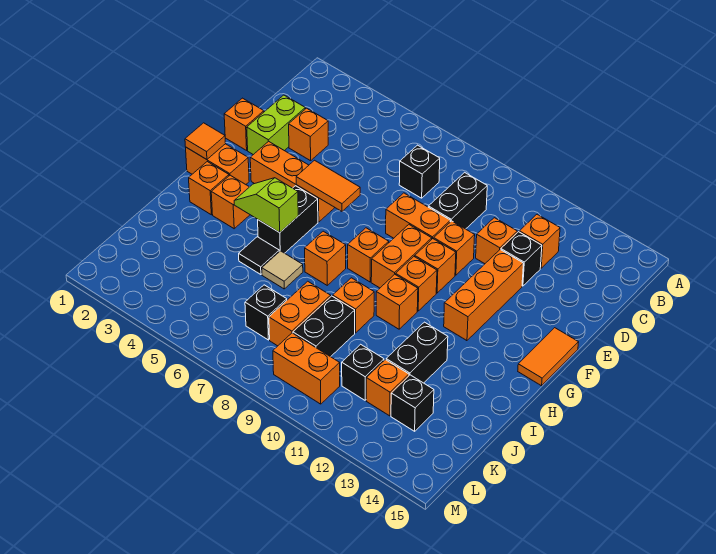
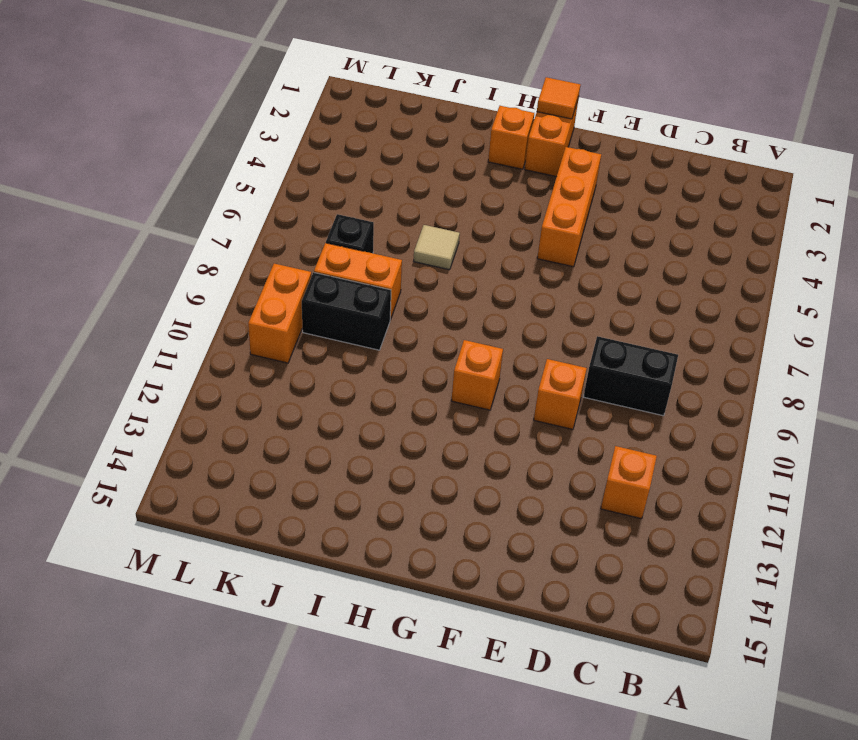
none -> black 1x1 brick [399,145,440,198]
none -> lime 1x2 brick [247,95,305,155]
none -> orange 1x1 brick [289,108,328,161]
none -> orange 1x1 brick [476,218,517,264]

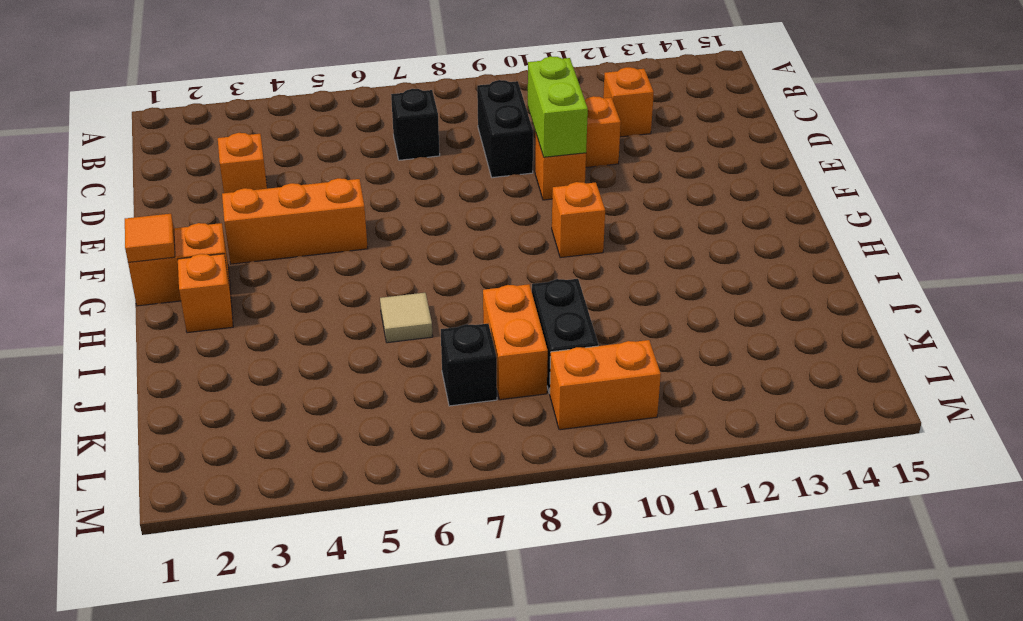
lime 1x2 brick [528,56,588,157] -> lime 1x2 brick moved to [247,95,305,155]
none -> black 1x1 brick [501,232,542,286]
none -> orange 1x1 brick [224,98,264,150]
none -> orange 1x2 brick [386,193,450,239]
none -> orange 1x3 brick [444,250,523,341]

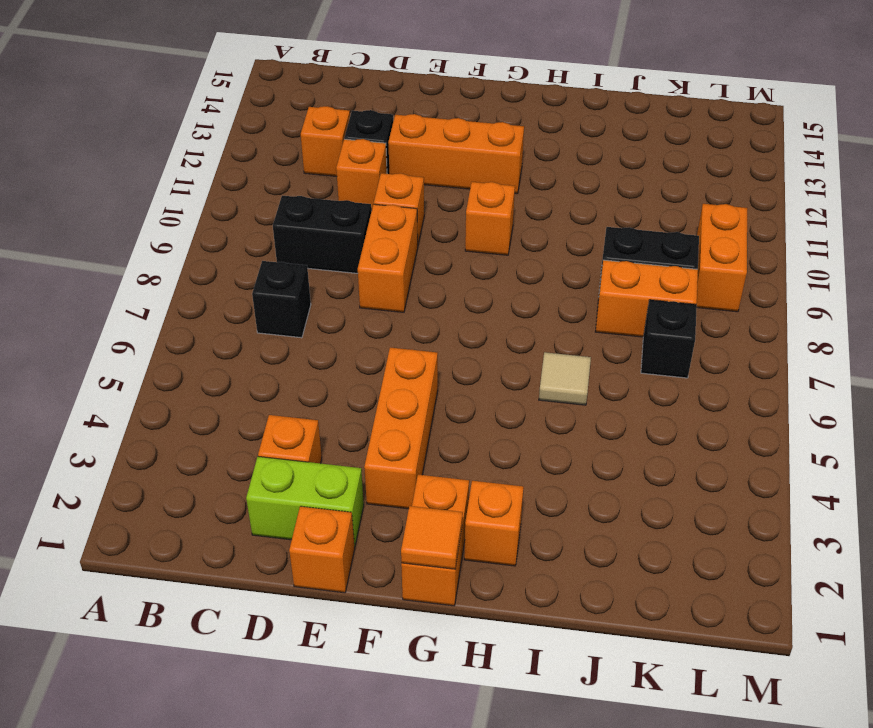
none -> orange 1x2 brick [371,225,432,288]
none -> orange 1x1 brick [415,239,456,293]
none -> orange 1x2 tile [518,328,579,386]
none -> black 1x2 brick [258,186,318,253]

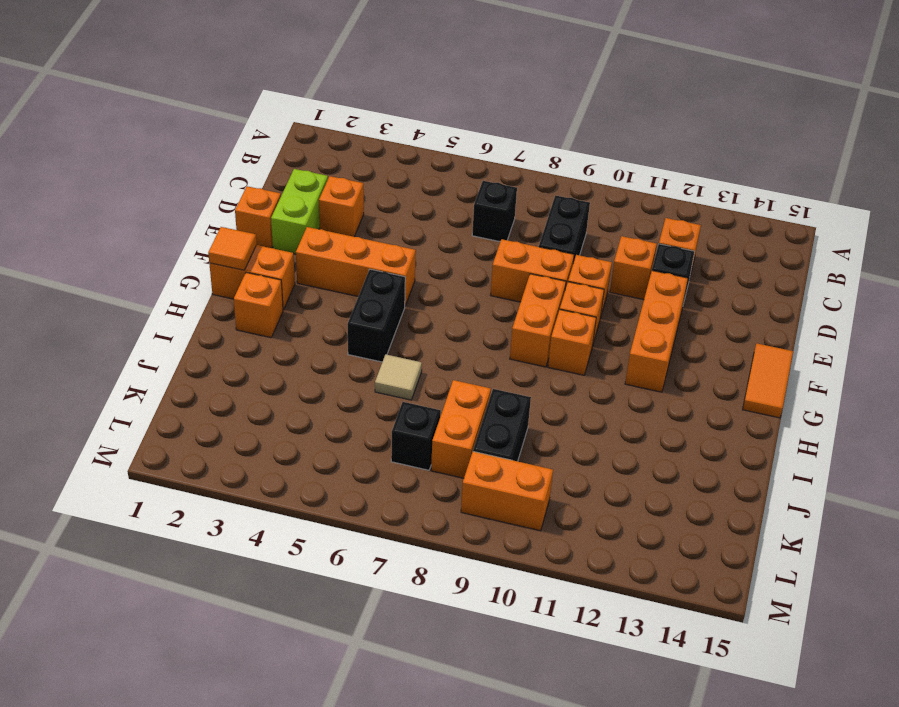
none -> orange 1x1 brick [348,228,389,282]
none -> orange 1x1 brick [211,175,250,229]
none -> orange 1x1 brick [305,231,346,285]
none -> orange 1x1 brick [376,274,418,329]

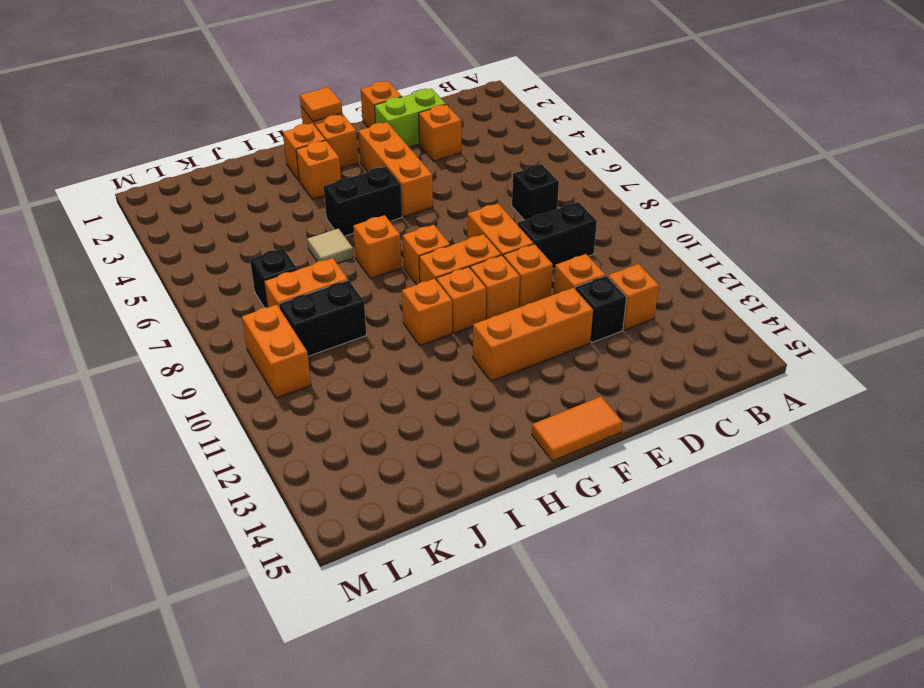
none -> black 1x1 tile [239,237,279,275]
none -> orange 1x1 brick [333,278,374,333]
none -> black 1x2 brick [386,322,448,383]
none -> black 1x1 brick [342,344,384,400]

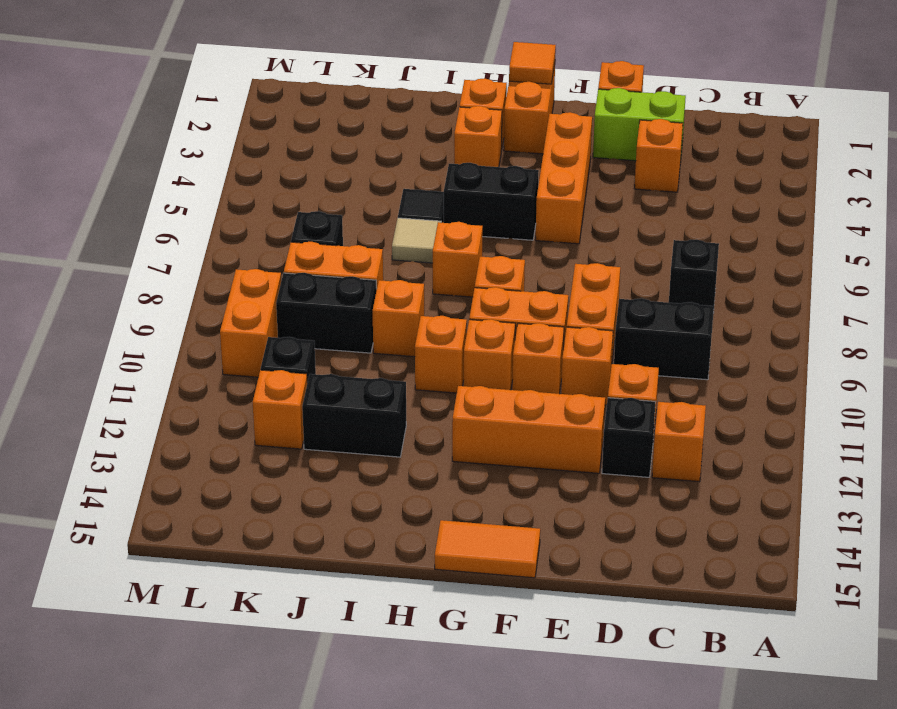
none -> black 1x1 brick [391,375,434,431]
none -> orange 1x2 tile [296,160,360,211]
none -> lime 1x2 slope [234,178,298,233]

